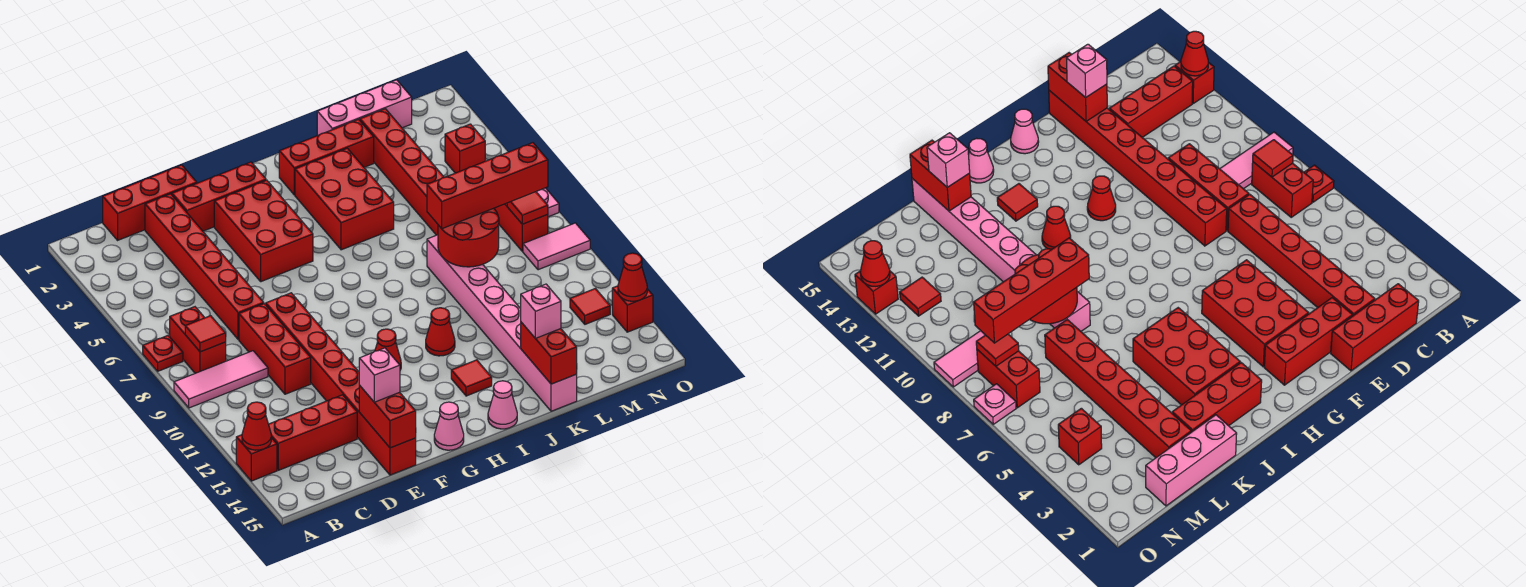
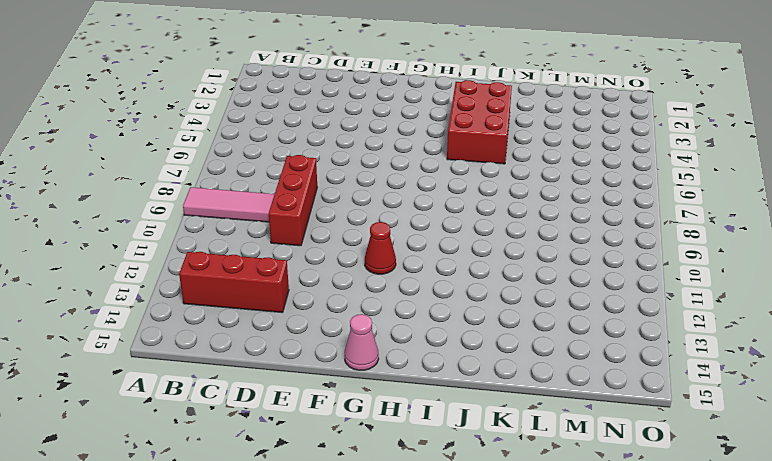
none -> red 1x1 plate [143,336,183,371]
none -> red 1x1 brick [236,435,277,481]
none -> red 1x2 brick [170,307,226,373]
none -> red 1x3 brick [103,165,197,240]

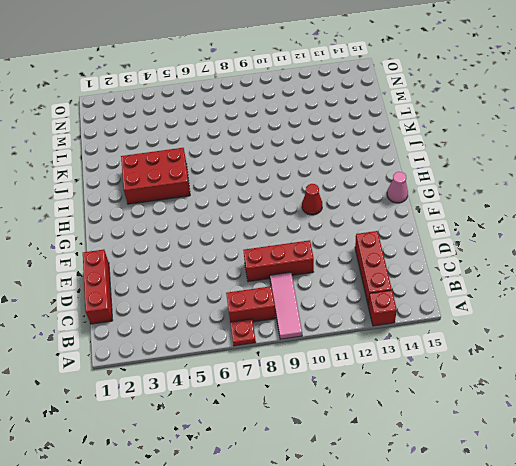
none -> red 1x6 brick [145,194,264,340]
none -> red 1x3 brick [172,162,266,231]
none -> red 1x8 brick [266,293,416,475]
none -> red 2x3 brick [214,180,313,282]

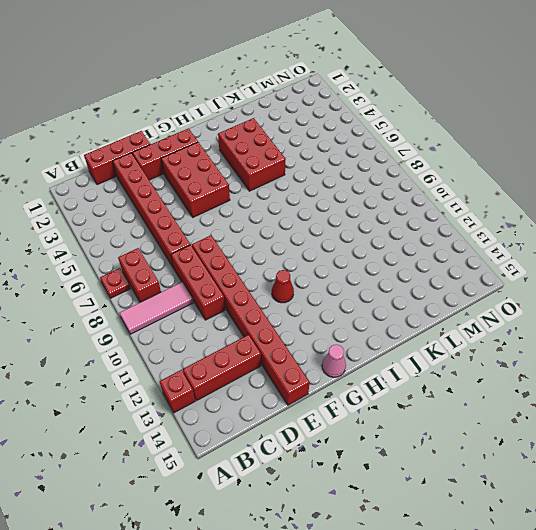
none -> red 1x3 brick [279,119,374,195]
none -> red 1x1 cone [426,308,455,356]
none -> red 1x1 tile [451,360,492,396]
none -> pink 1x1 cone [488,381,517,429]

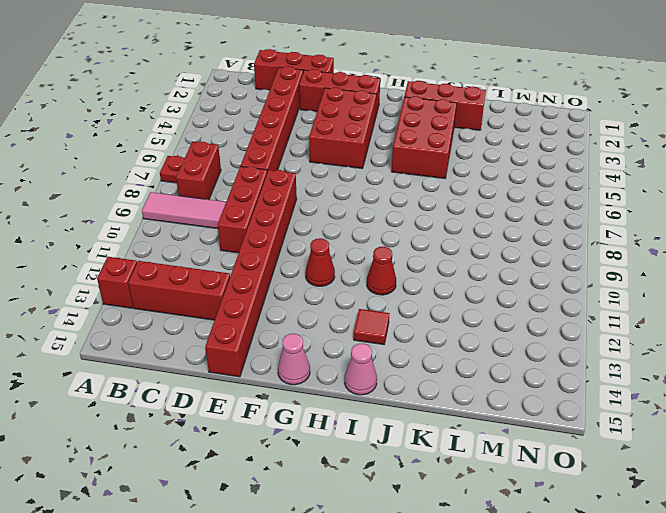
none -> pink 1x3 brick [317,80,412,135]
none -> pink 1x8 brick [427,235,577,411]
none -> red 1x6 brick [360,109,444,235]
none -> red 1x1 brick [445,124,485,173]

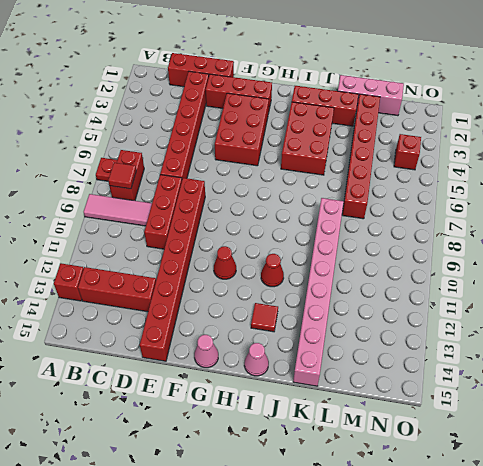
none -> red 1x2 brick [494,203,548,251]
none -> pink 1x2 tile [523,223,590,270]
none -> red 1x1 tile [570,289,610,324]
none -> pink 1x1 plate [536,188,559,217]

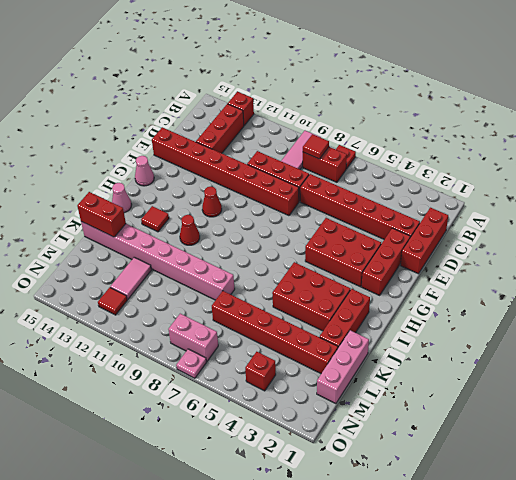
pink 1x2 tile [110,257,151,300] -> pink 1x2 tile moved to [523,223,590,270]
pink 1x2 brick [168,314,218,361] -> red 1x2 brick [494,203,548,251]
none -> red 1x1 brick [612,286,653,332]
none -> red 1x1 cone [242,402,271,450]
none -> red 1x2 brick [359,386,416,448]
none -> red 2x2 round brick [438,208,499,267]

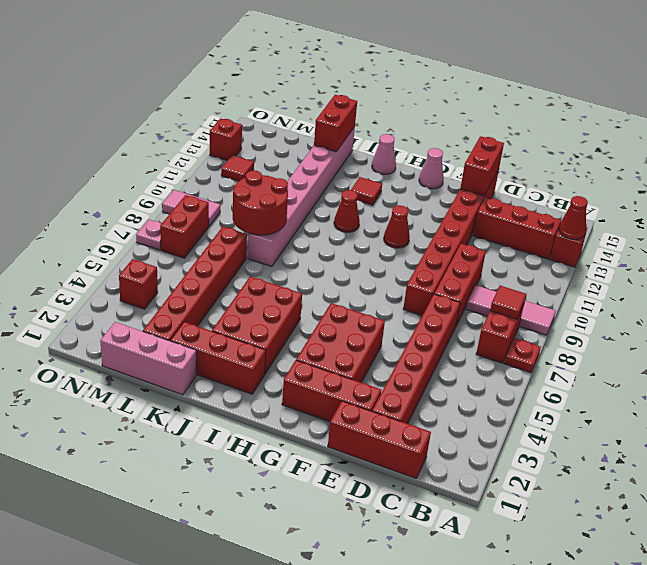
none -> red 1x1 tile [507,192,548,224]
none -> red 1x1 cone [618,253,647,301]
none -> pink 1x1 brick [359,348,400,402]
none -> red 1x4 brick [427,143,548,229]

